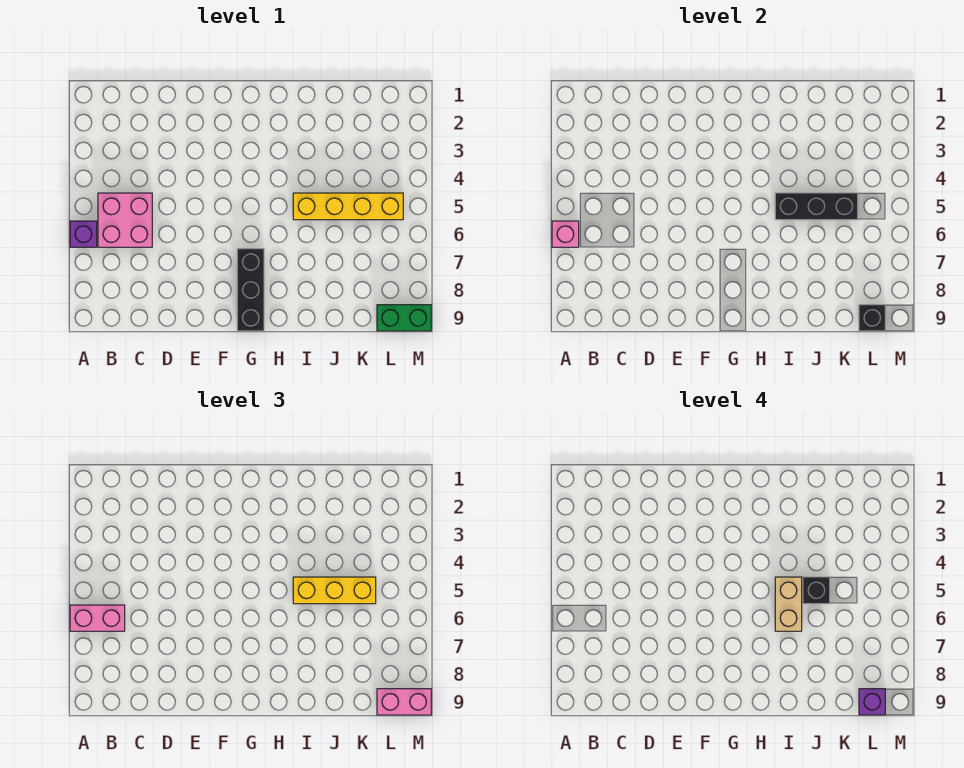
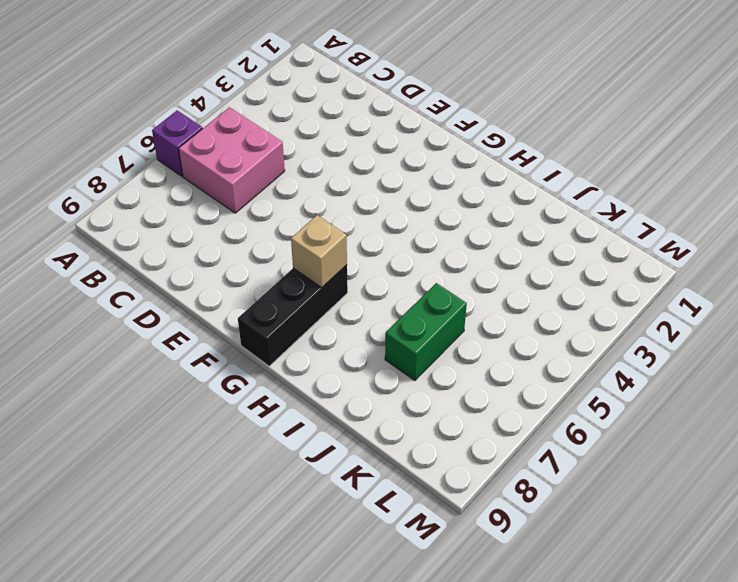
tan 1x1 brick [291,215,347,287] -> none
green 1x2 brick [385,283,467,381] -> green 1x2 brick turned to [377,305,431,331]
none -> yellow 1x4 brick [293,193,403,220]
none -> pink 1x1 brick [552,221,579,247]
none -> black 1x3 brick [775,193,858,220]

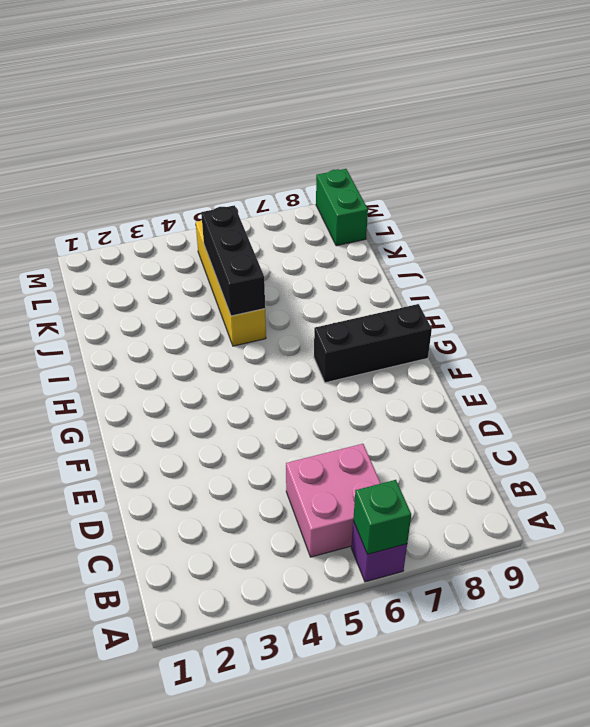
green 1x1 brick [353,480,411,554] -> pink 1x1 brick [552,221,579,247]
none -> black 1x1 brick [859,305,885,331]
none -> pink 1x2 brick [70,605,125,631]
none -> yellow 1x3 brick [293,577,376,604]

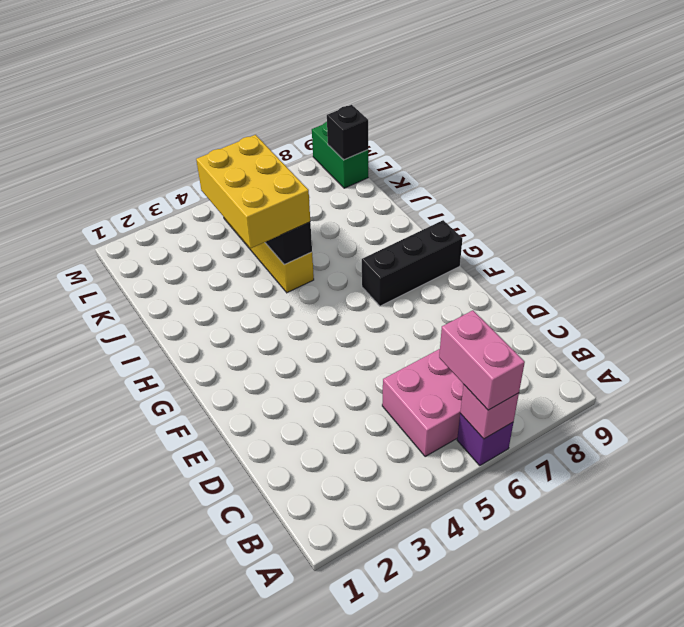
yellow 2x3 brick [196,135,310,248] -> yellow 1x3 brick [293,577,376,604]
none -> pink 1x2 brick [377,689,431,715]
none -> tan 1x2 brick [775,577,802,631]
none -> black 1x1 brick [803,577,830,604]

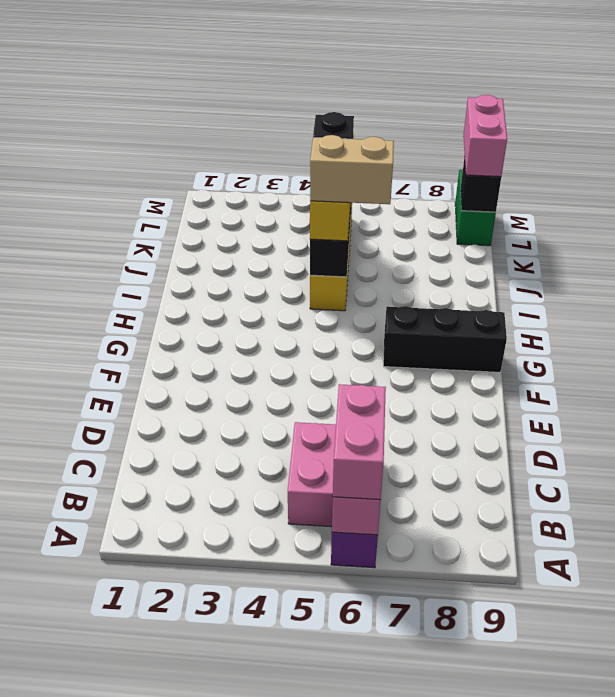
none -> purple 1x1 brick [859,689,885,715]

